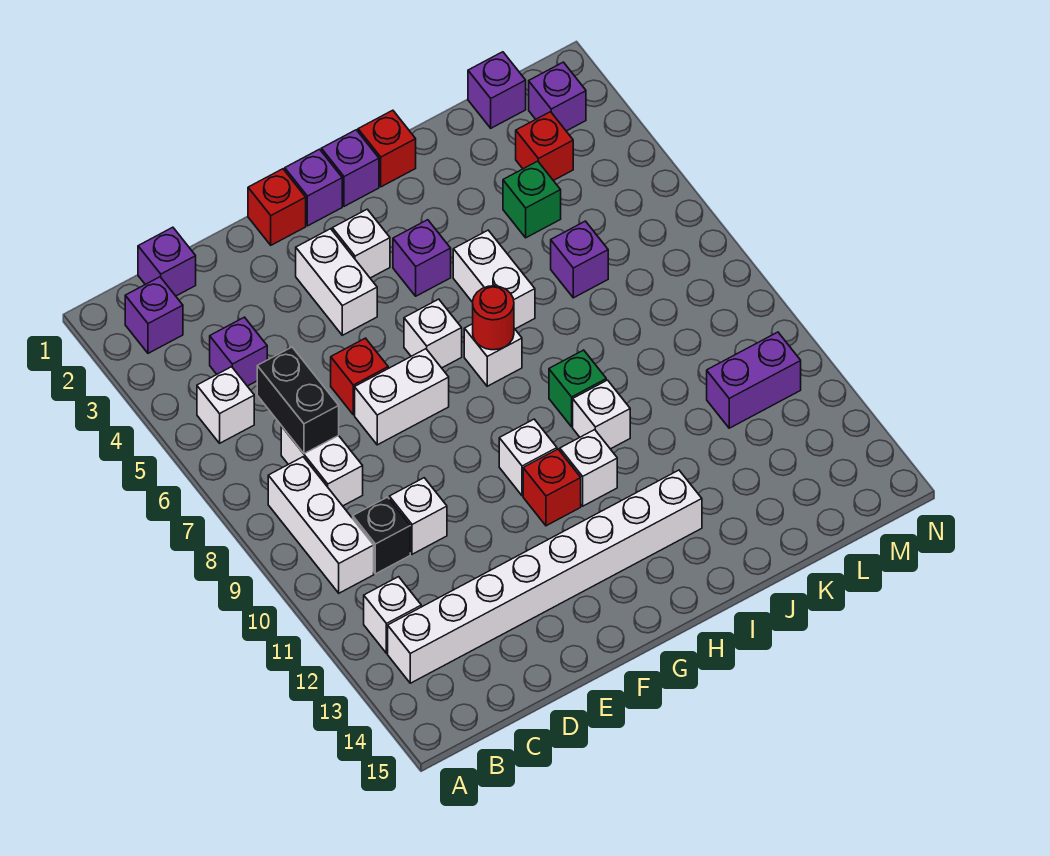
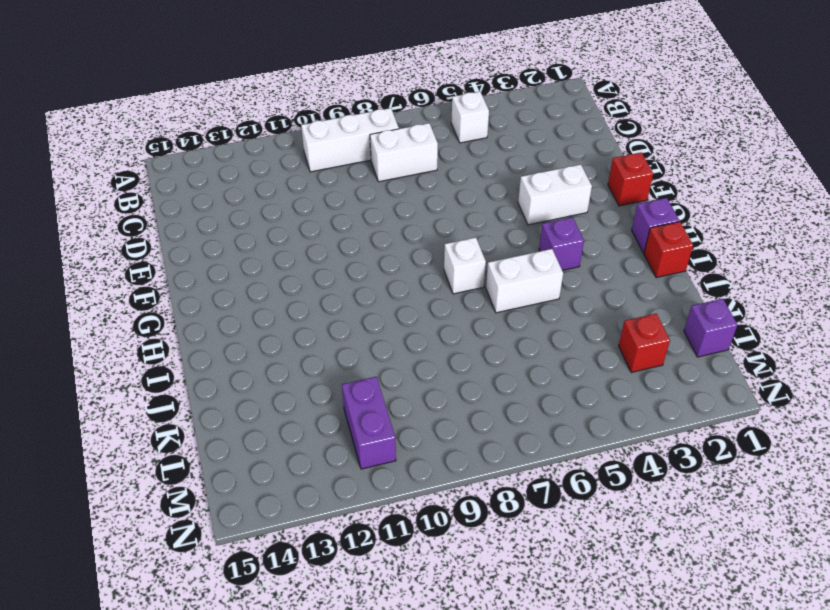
none -> purple 1x1 brick [125,277,183,353]
none -> white 1x1 brick [364,577,421,653]
none -> white 1x8 brick [388,470,702,683]
none -> purple 1x1 brick [138,227,196,296]

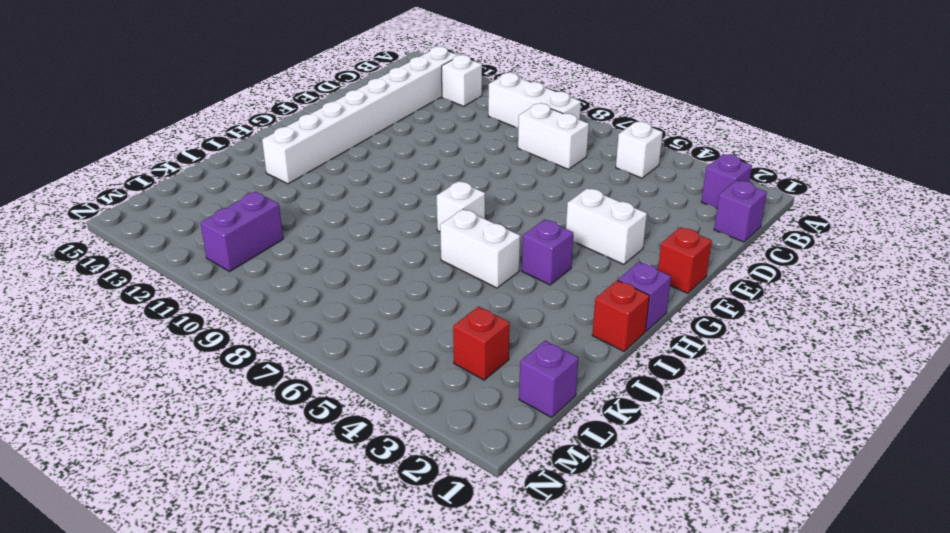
none -> purple 1x1 brick [210,317,267,386]
none -> black 1x1 brick [353,497,410,574]
none -> white 1x1 brick [389,478,447,554]
none -> red 1x1 brick [331,338,388,415]

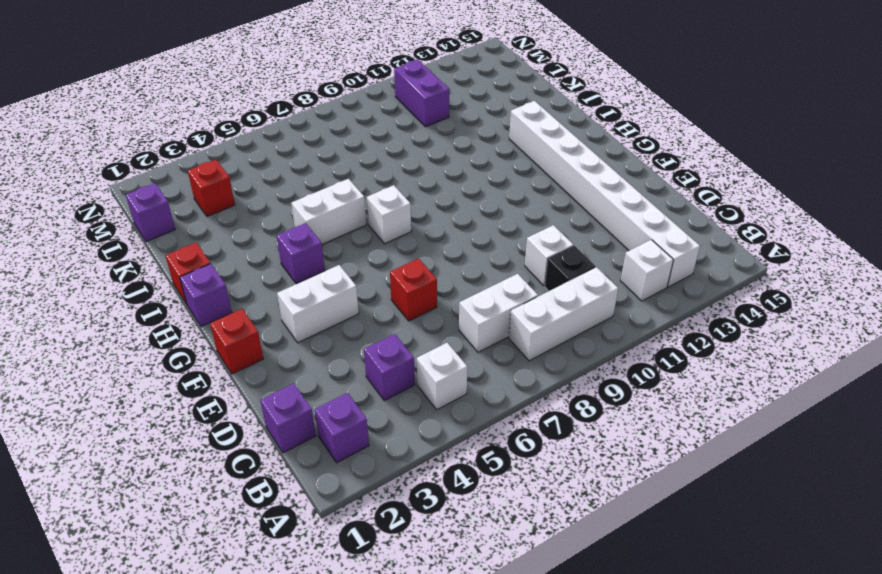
none -> white 1x2 brick [355,349,449,445]
none -> purple 1x1 brick [285,149,342,226]
none -> white 1x1 brick [332,209,390,278]
none -> white 1x1 brick [404,299,462,368]

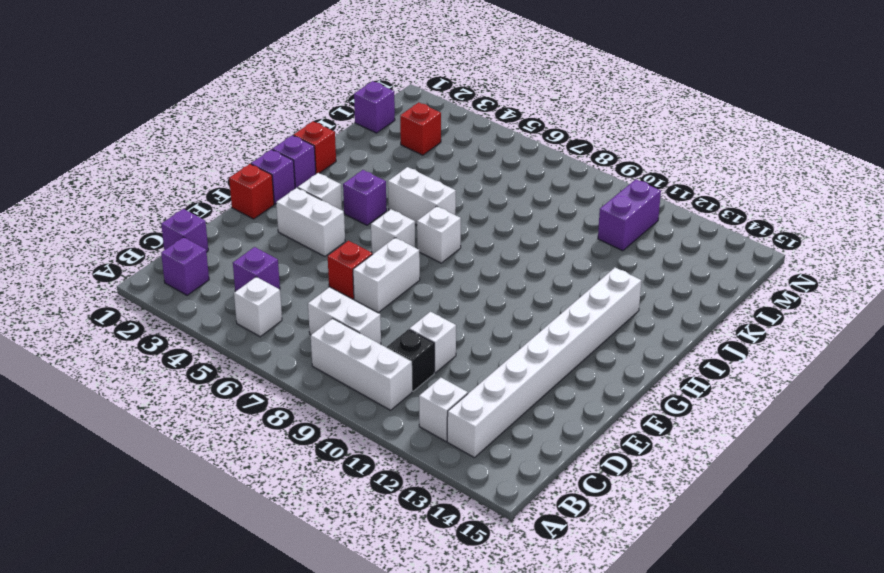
none -> white 1x1 brick [499,419,557,496]
none -> red 1x1 brick [523,449,581,526]
none -> white 1x1 brick [560,430,617,506]
none -> green 1x1 brick [549,350,606,427]

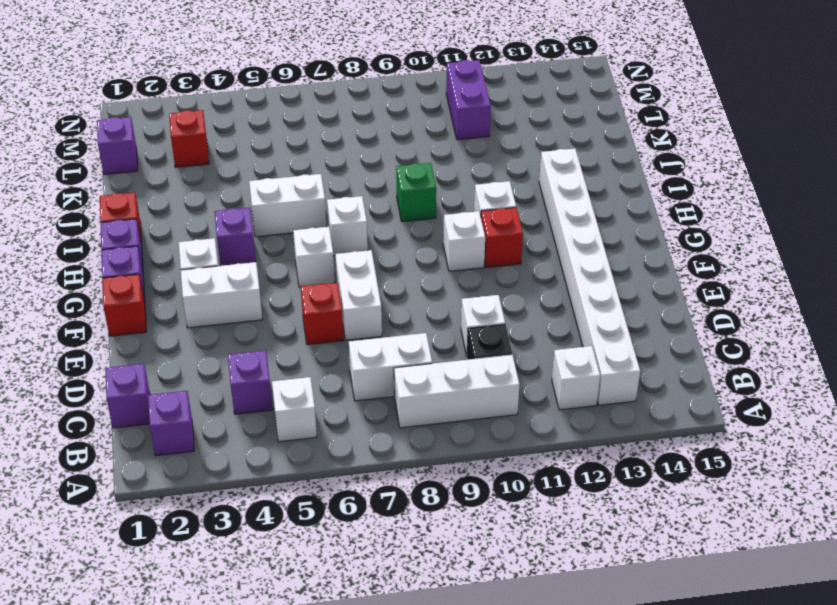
none -> white 1x1 brick [573,380,630,449]
none -> green 1x1 brick [503,161,561,238]
none -> purple 1x1 brick [551,221,608,298]
none -> purple 1x1 brick [529,62,586,131]

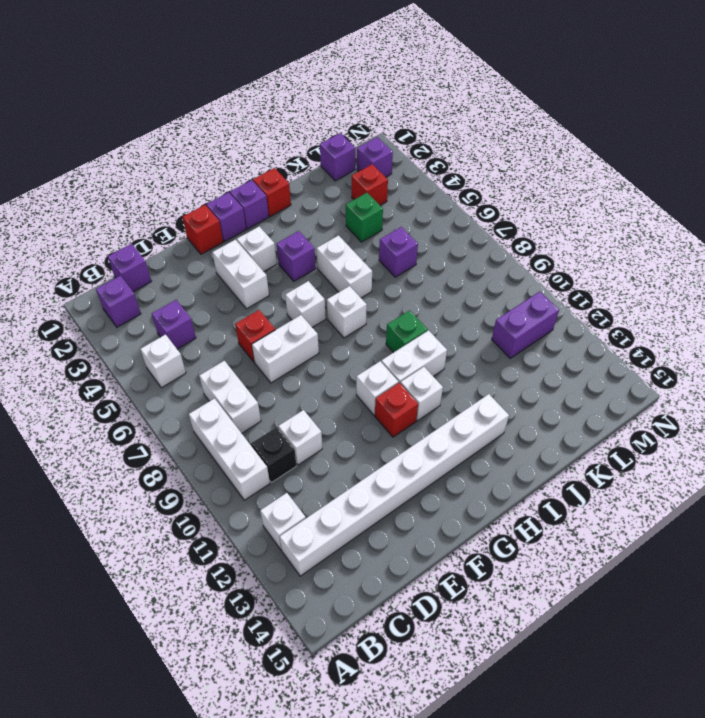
white 1x2 brick [381,330,447,383] -> white 1x1 brick [573,380,630,449]
none -> black 1x2 brick [257,347,339,454]
none -> red 1x1 round brick [473,286,514,350]

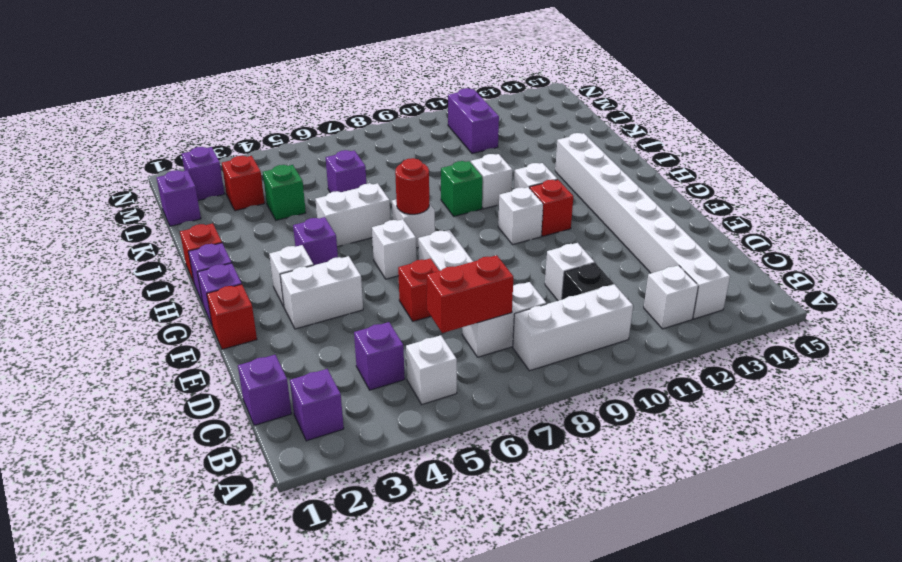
red 1x2 brick [427,255,513,333] -> black 1x2 brick [257,347,339,454]

